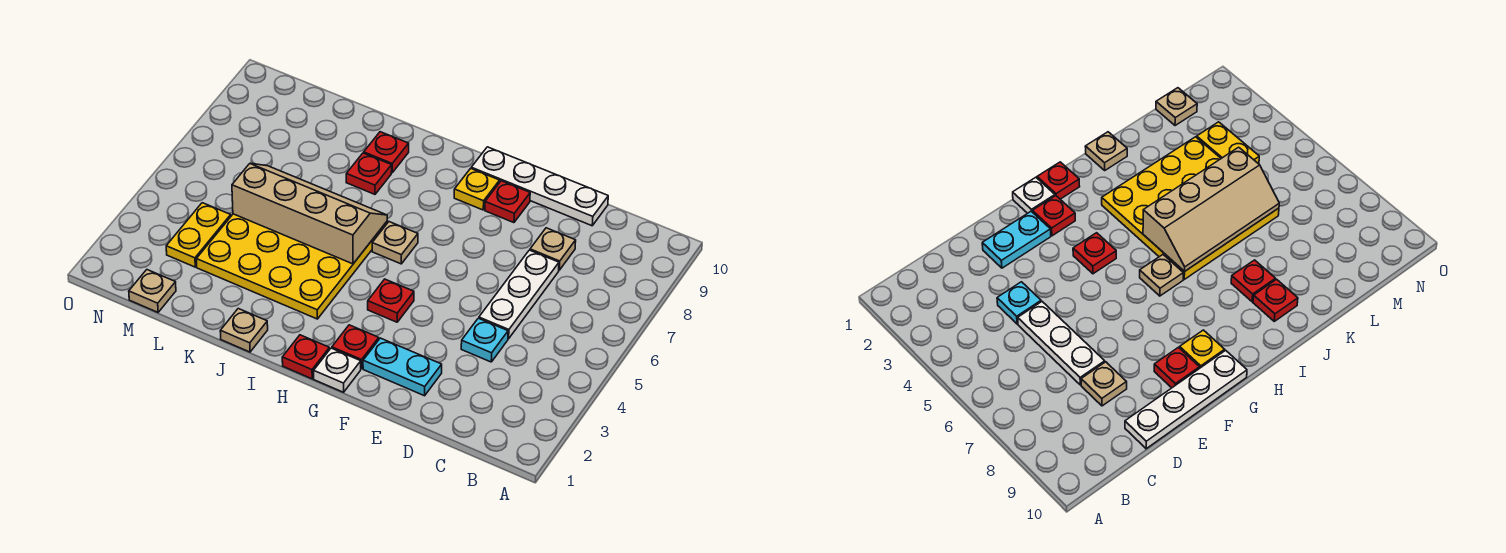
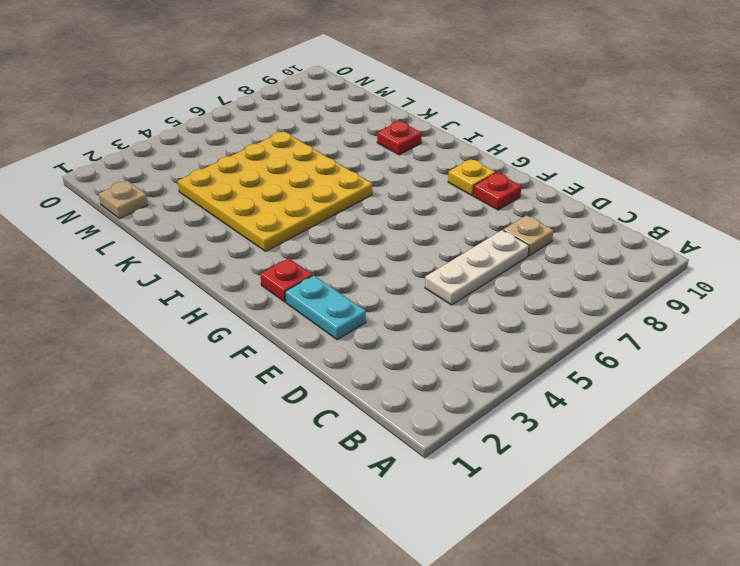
none -> cyan 1x1 plate [461,318,508,362]
none -> white 1x4 plate [471,147,608,226]
none -> white 1x1 plate [314,348,361,392]

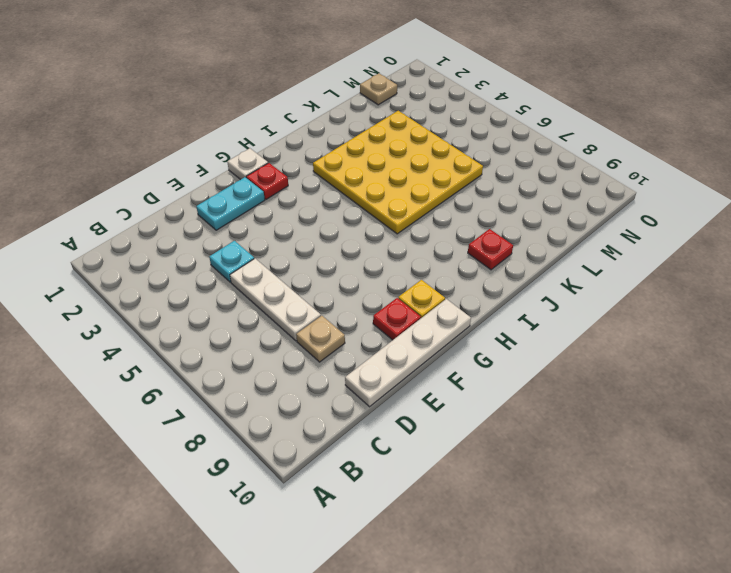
none -> red 1x1 plate [368,279,414,322]
none -> red 1x1 plate [282,335,329,379]
none -> tan 1x1 plate [372,222,418,264]

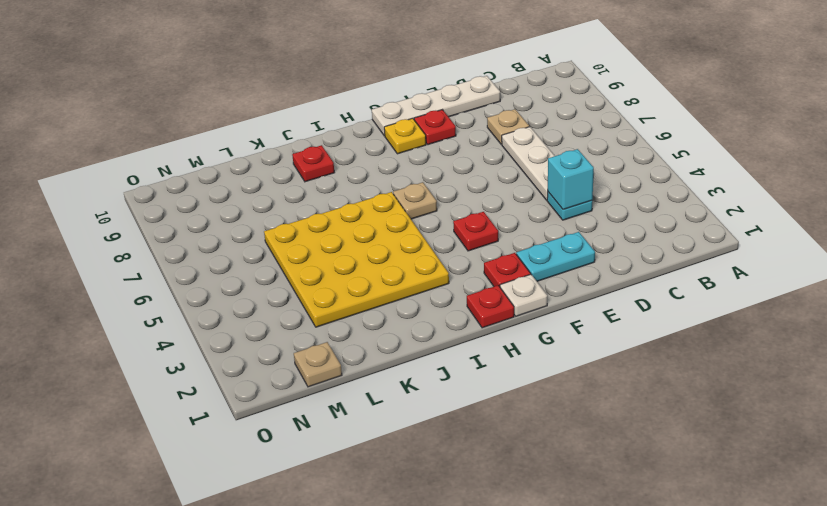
cyan 1x1 brick [548,149,594,210] -> none
none -> tan 1x1 plate [220,309,268,352]
none -> red 1x1 plate [346,153,392,194]
none -> yellow 1x2 plate [166,203,231,267]

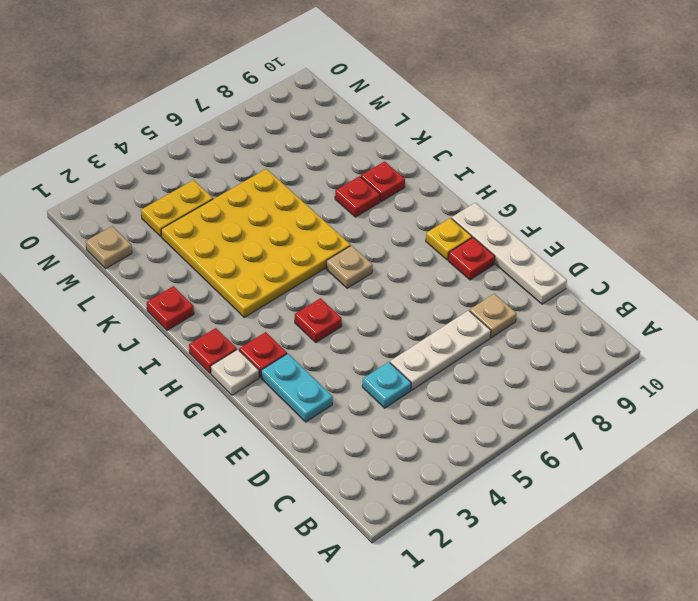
red 1x1 plate [147,286,194,330] -> tan 1x1 plate [220,309,268,352]
none -> tan 2x4 slope [232,164,387,264]

